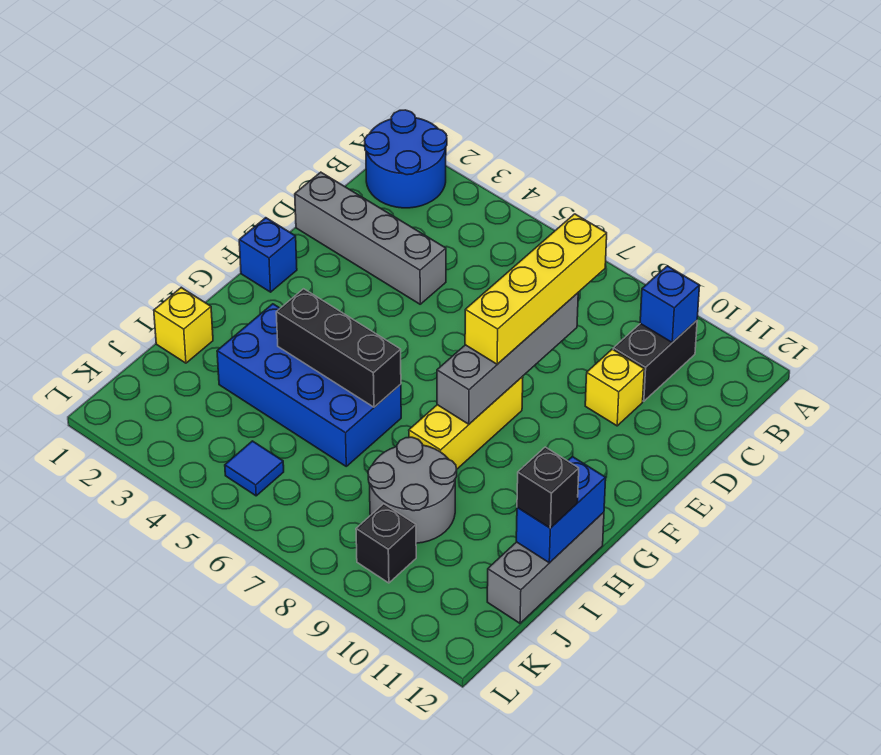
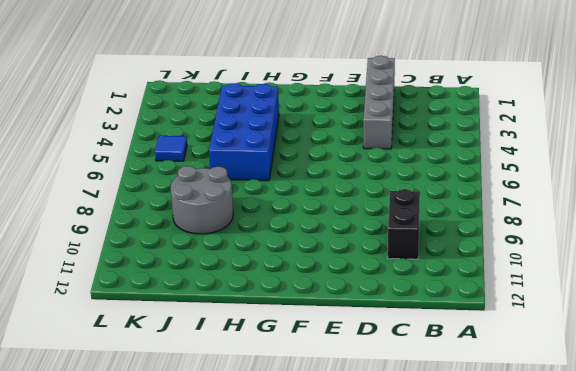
black 1x2 brick [388,189,420,259] -> black 1x2 brick turned to [613,321,697,401]
none -> blue 2x2 round brick [365,110,447,208]
none -> yellow 1x1 brick [585,349,644,426]
none -> blue 1x1 brick [239,218,297,292]

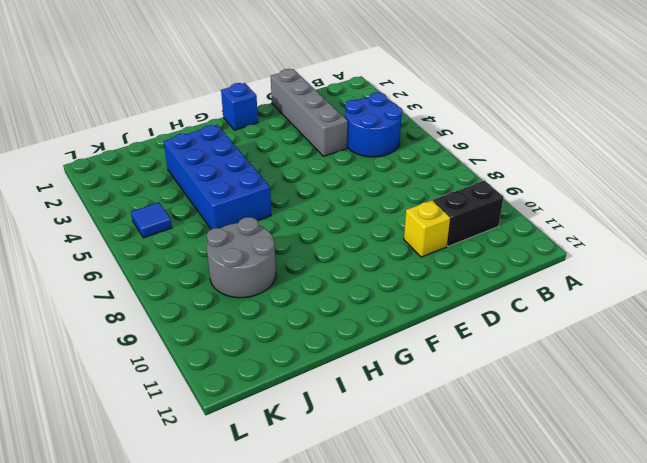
blue 2x2 round brick [345,92,402,157] -> blue 2x2 round brick moved to [365,110,447,208]
none -> yellow 1x3 brick [409,376,523,469]
none -> grey 1x3 brick [487,512,604,623]
none -> yellow 1x1 brick [154,288,213,363]

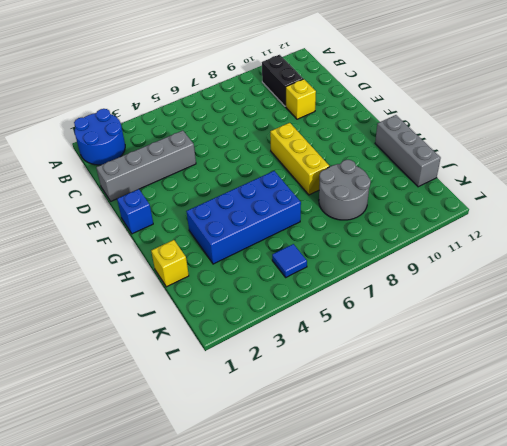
none -> black 1x1 brick [356,504,416,583]
none -> blue 1x1 brick [640,266,700,343]
none -> grey 1x4 brick [437,293,578,424]

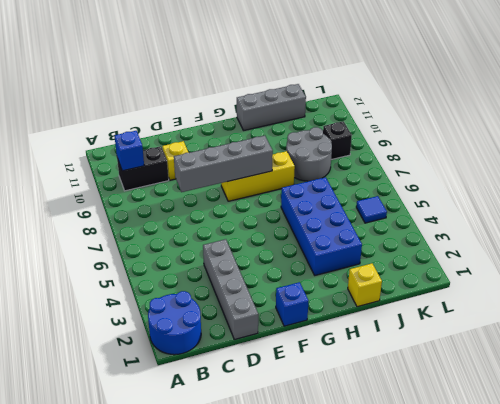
none -> black 1x3 brick [276,289,401,407]
none -> blue 1x2 brick [516,457,606,563]
none -> yellow 1x4 brick [465,214,607,364]

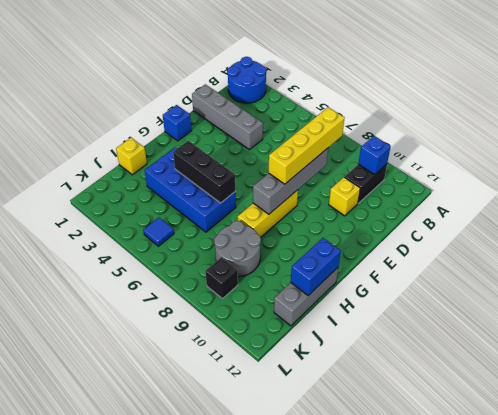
none -> black 1x1 brick [517,447,579,528]

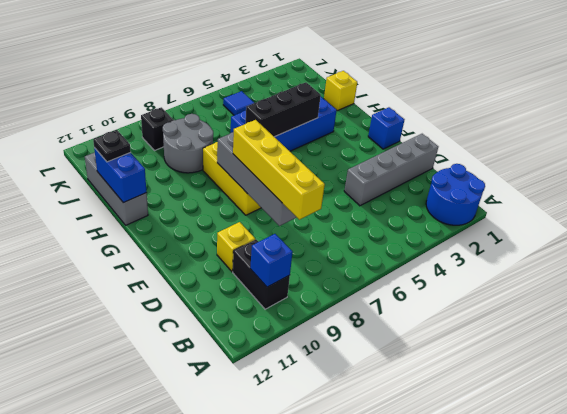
black 1x1 plate [93,130,131,162] -> black 1x1 brick [517,447,579,528]

